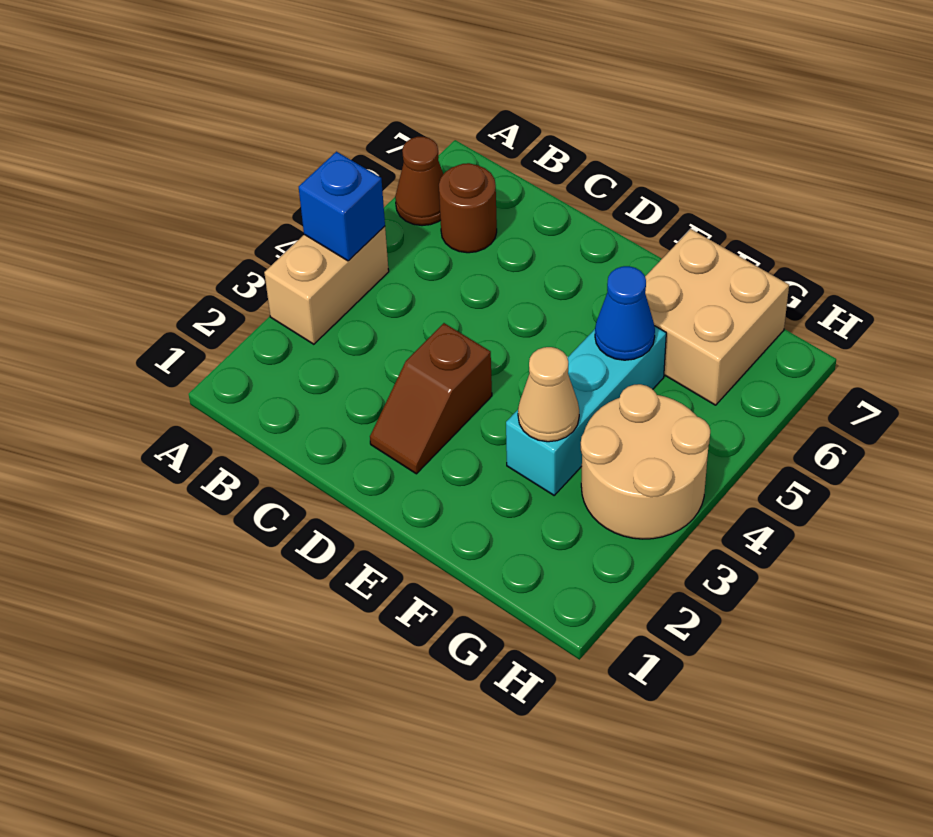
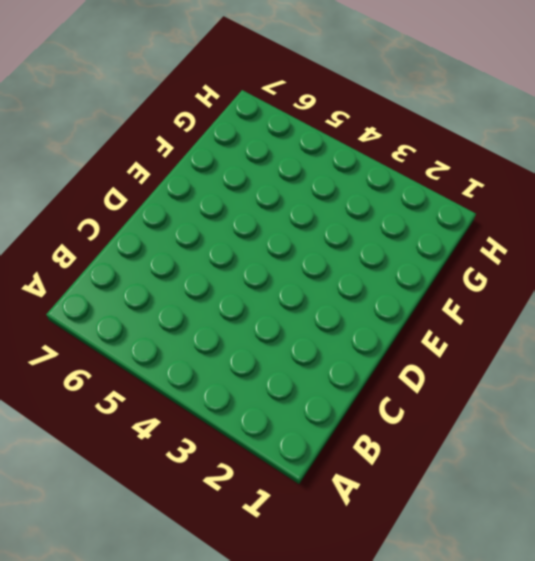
none -> tan 1x2 brick [264,226,389,344]
none -> brown 1x1 cone [395,137,443,226]

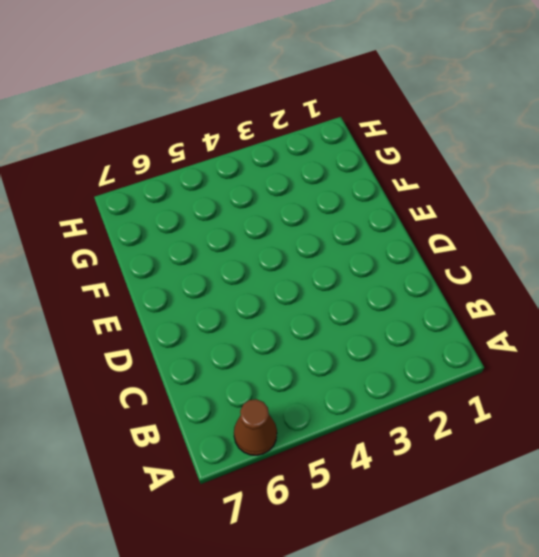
none -> tan 1x2 brick [264,226,389,344]
none -> brown 1x1 round brick [439,163,497,253]

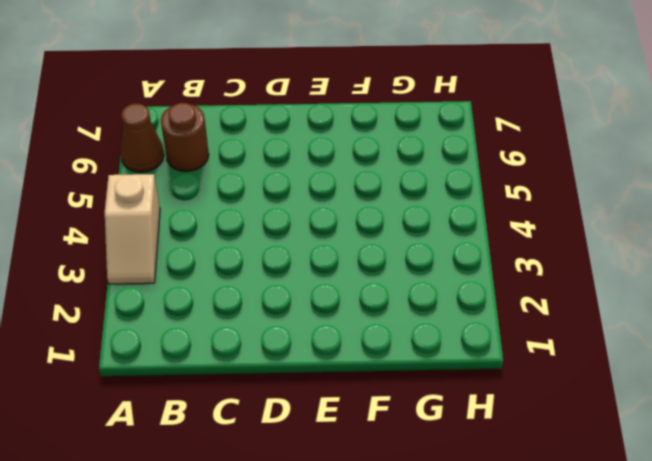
tan 1x2 slope [105,174,160,284] -> tan 1x2 brick [264,226,389,344]
none -> brown 1x2 slope [370,323,492,474]
none -> cyan 1x3 brick [506,326,666,495]

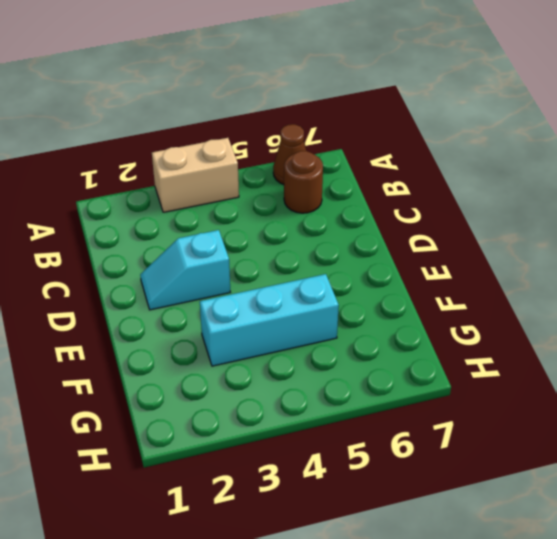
cyan 1x2 slope [140,230,230,310] -> brown 1x2 slope [370,323,492,474]
none -> tan 2x2 brick [645,229,789,405]
none -> tan 2x2 round brick [581,384,710,539]

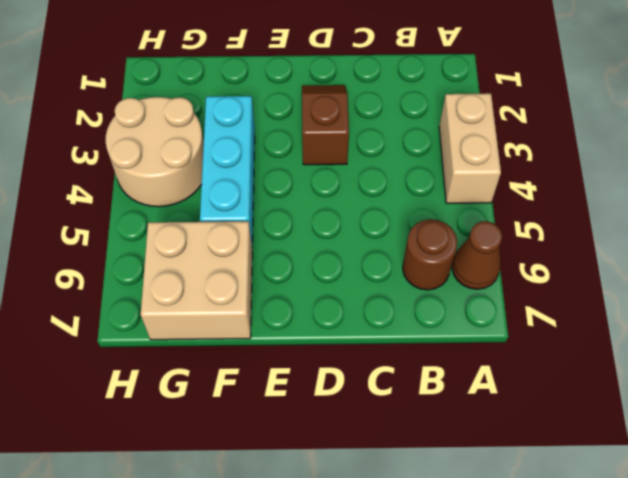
none -> blue 1x1 brick [299,152,385,261]
none -> tan 1x1 cone [518,347,579,442]

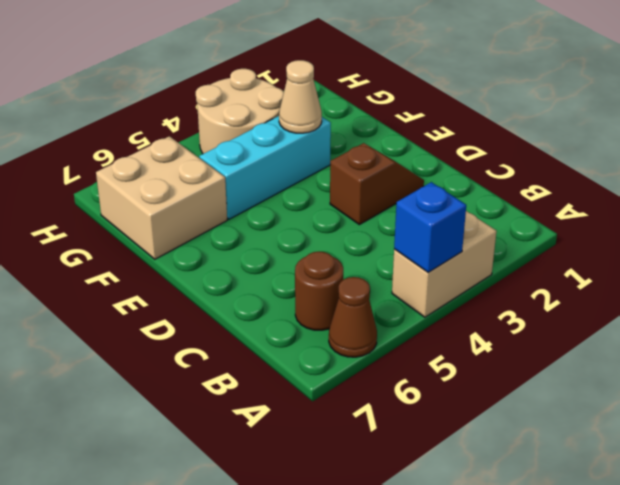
none -> blue 1x1 cone [595,266,655,360]

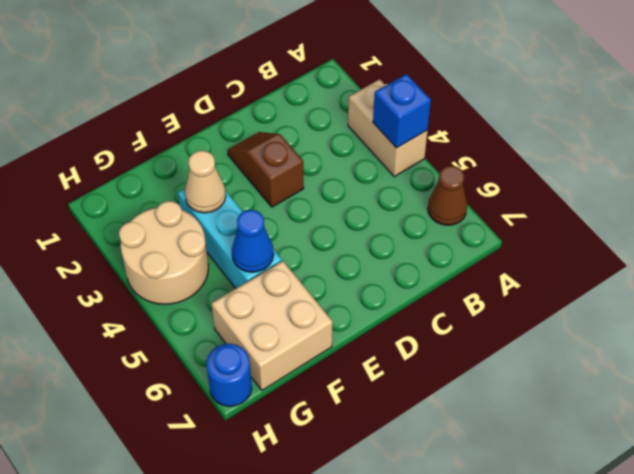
blue 1x1 round brick [206,344,252,406] -> none
none -> brown 1x1 round brick [439,163,497,253]

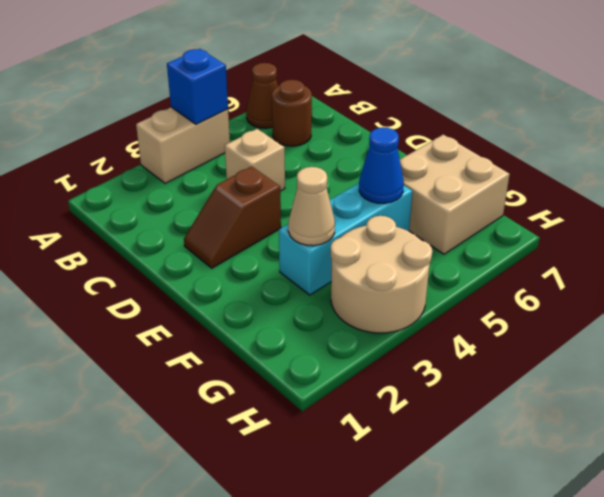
tan 1x1 brick [225,129,285,191] -> none

